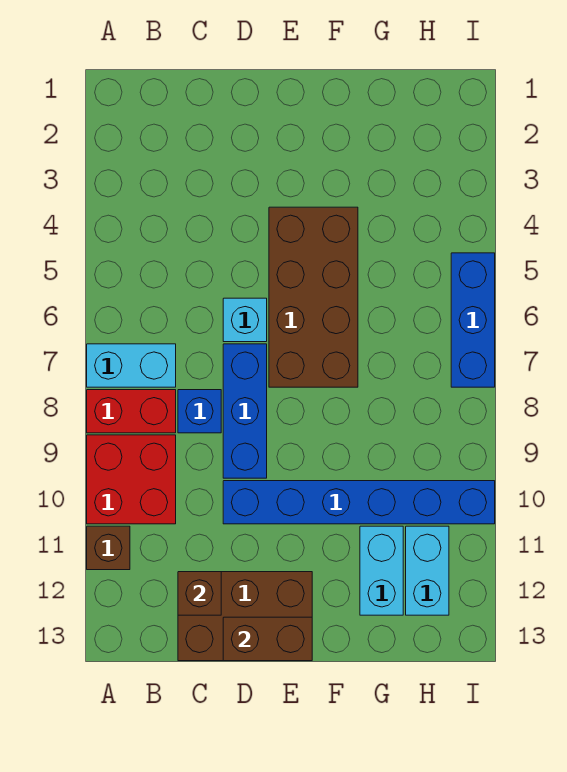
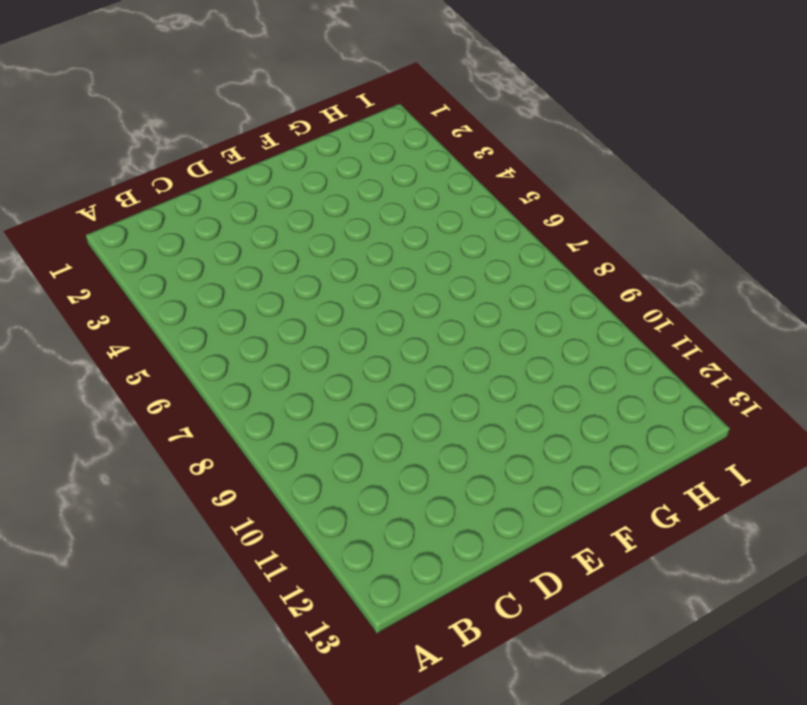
none -> cyan 1x2 brick [87,344,176,387]
none -> red 1x2 brick [87,390,176,433]
none -> red 2x2 brick [87,435,176,524]

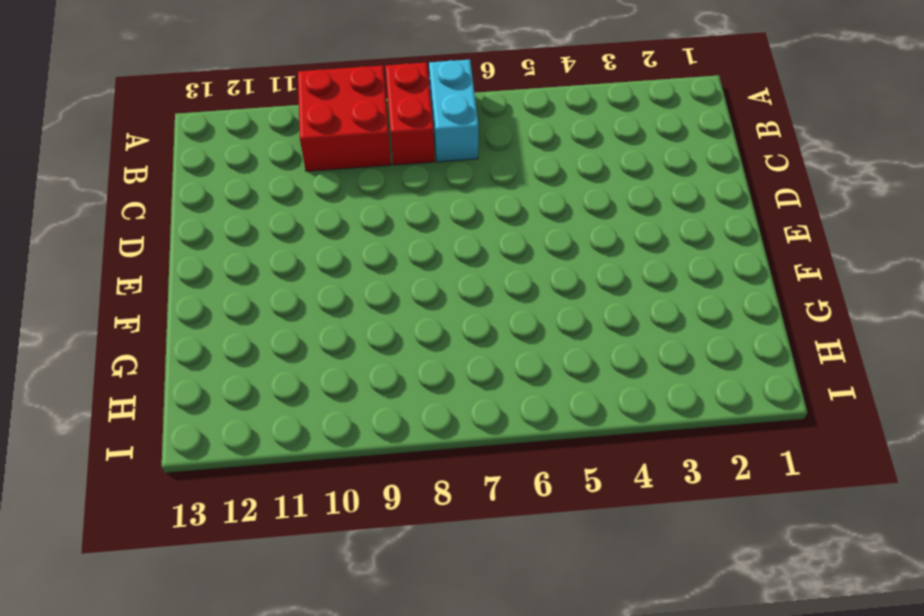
none -> brown 1x1 brick [87,526,130,570]
none -> blue 1x1 brick [178,390,221,433]
none -> brown 2x3 brick [178,572,312,661]

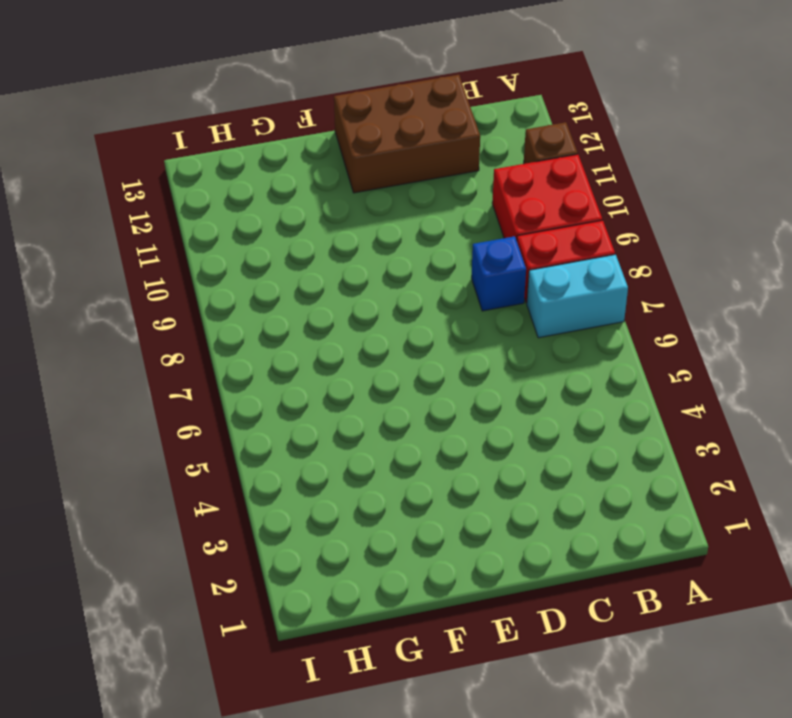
none -> cyan 1x1 brick [223,298,267,342]
none -> blue 1x3 brick [223,344,267,478]
none -> blue 1x6 brick [223,481,495,524]

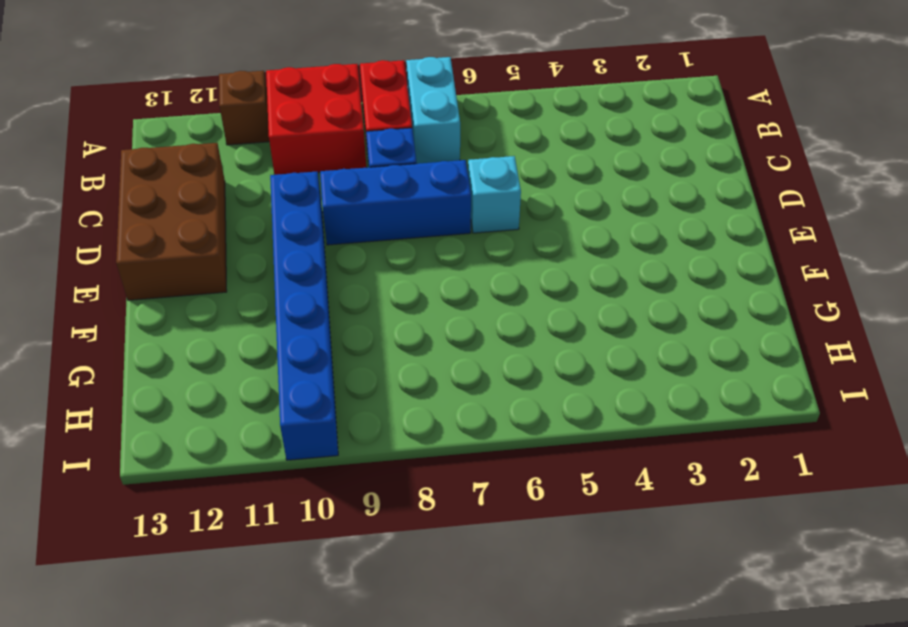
none -> brown 2x4 brick [269,207,358,387]
none -> cyan 1x2 brick [360,526,403,615]
none -> cyan 1x2 brick [406,526,449,615]

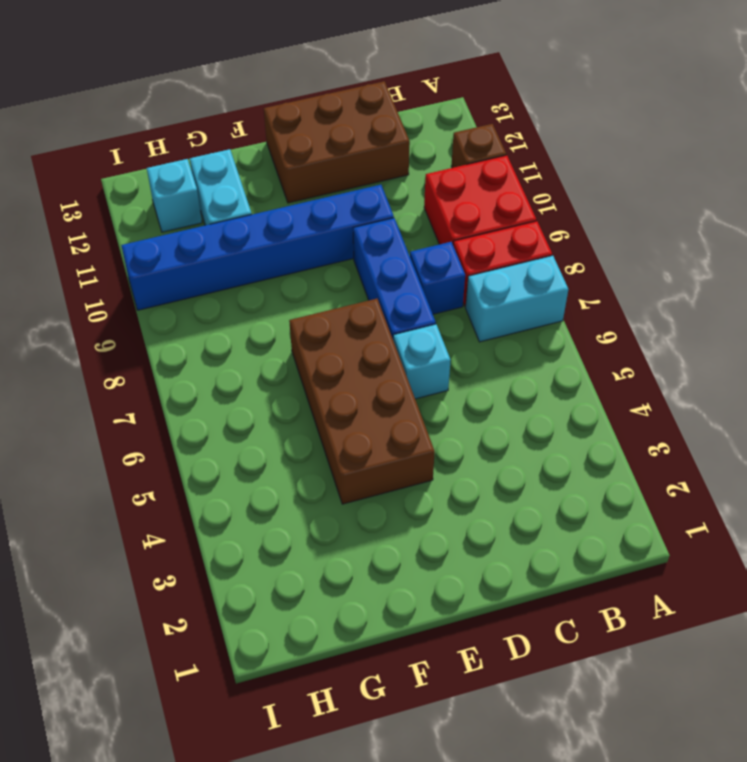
cyan 1x1 brick [147,159,202,232] -> cyan 1x2 brick [406,526,449,615]
none -> blue 1x3 brick [451,253,495,387]
none -> brown 1x1 brick [178,572,221,615]
none -> brown 1x2 brick [223,617,312,661]

